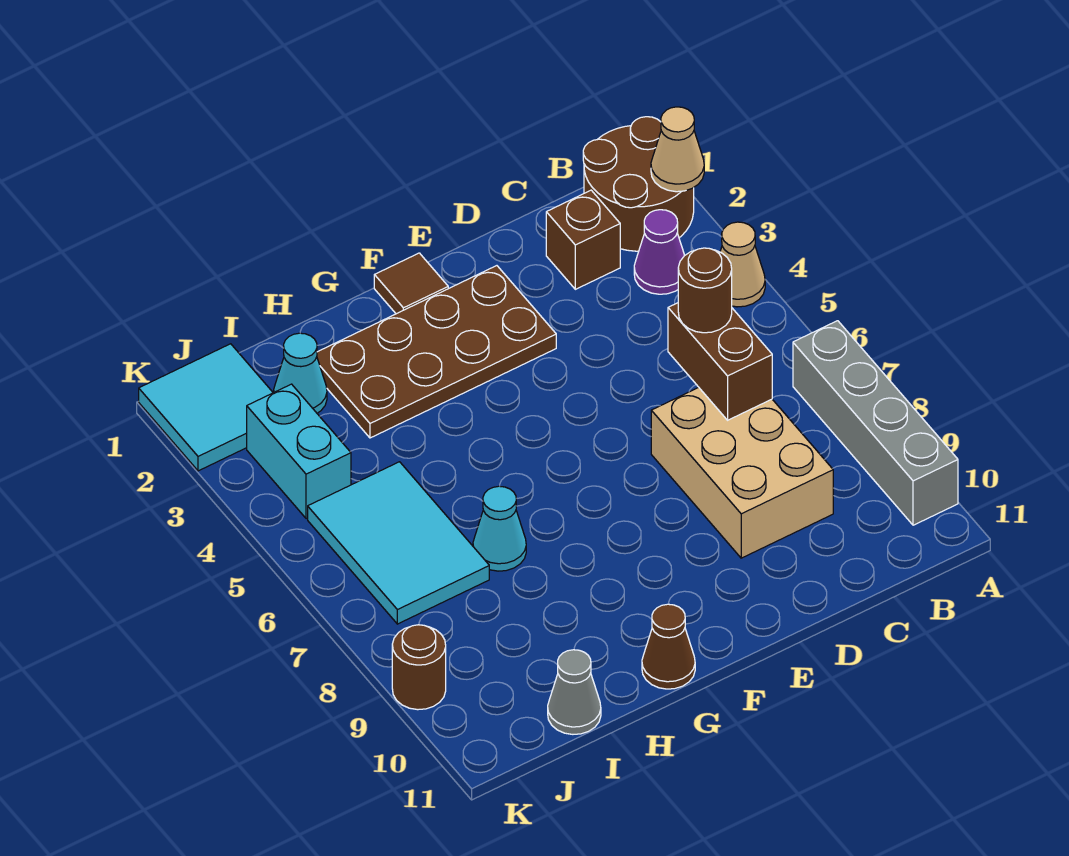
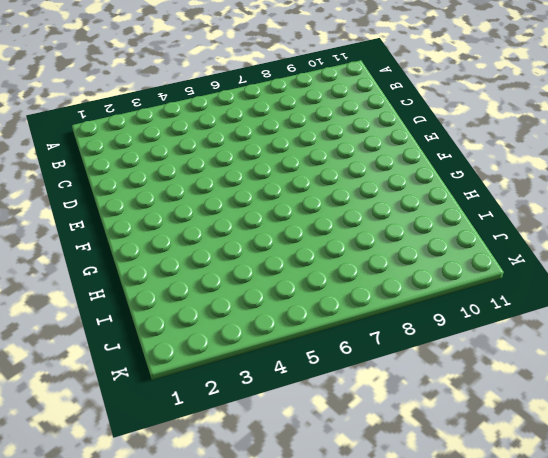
none -> brown 2x2 round brick [583,117,694,251]
none -> tan 1x1 cone [720,222,765,307]
none -> grey 1x4 brick [793,321,958,525]

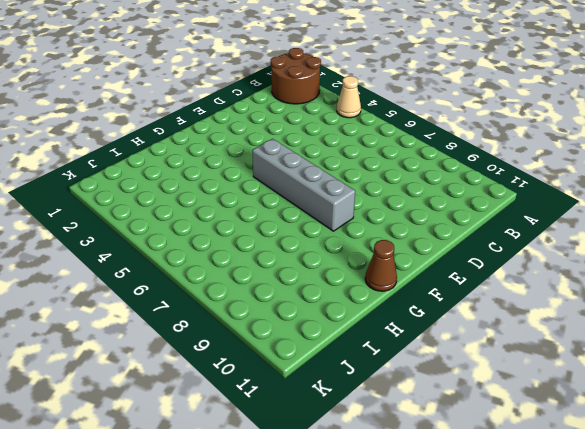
grey 1x4 brick [252,139,355,231] -> grey 1x4 brick moved to [793,321,958,525]
none -> purple 1x1 cone [634,210,685,294]
none -> brown 1x1 brick [546,190,620,289]
none -> tan 2x3 brick [651,388,833,558]

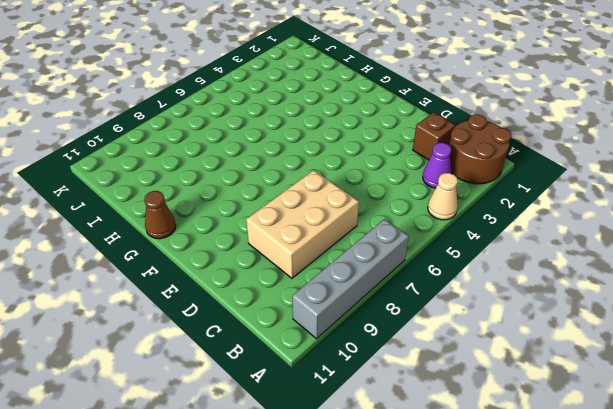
none -> brown 2x4 plate [317,266,556,438]
none -> brown 1x1 tile [374,253,448,314]
none -> cyan 1x1 cone [473,486,526,571]

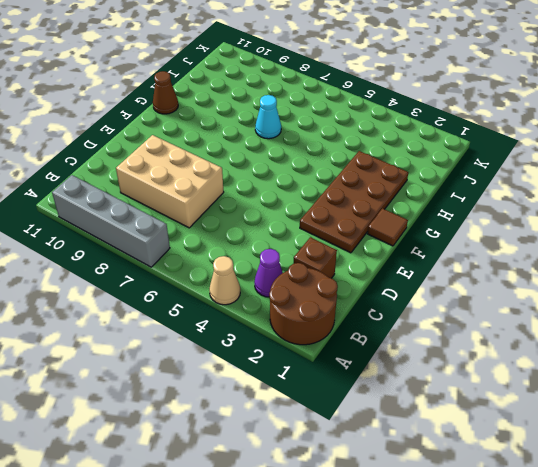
none -> cyan 1x1 cone [274,333,327,413]
none -> cyan 2x3 tile [308,462,489,624]
none -> grey 1x1 cone [548,650,601,734]

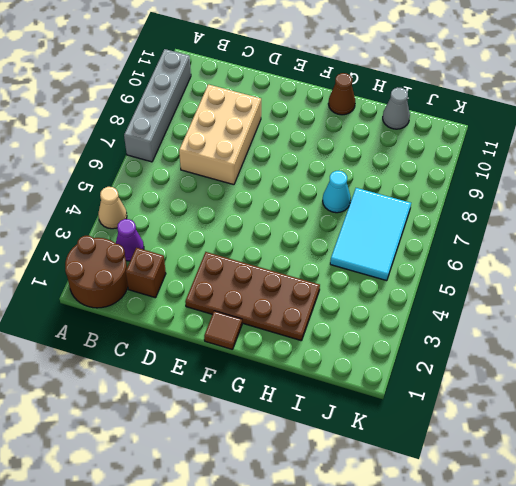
none -> cyan 1x1 cone [274,333,327,413]
none -> cyan 2x2 tile [139,344,273,471]
none -> cyan 1x2 brick [247,384,351,519]

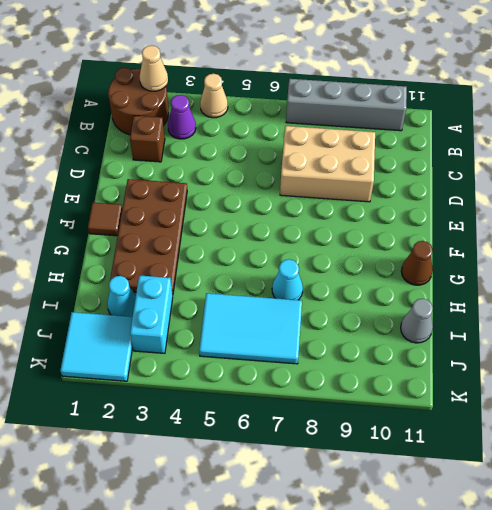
cyan 1x2 brick [130,275,173,353] -> cyan 1x2 brick turned to [247,384,351,519]
none -> brown 1x1 round brick [392,625,446,710]
none -> brown 1x2 brick [668,303,772,420]
none -> brown 1x1 round brick [678,248,732,333]

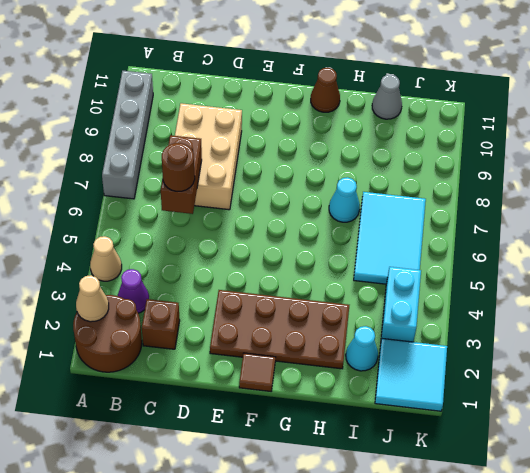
none -> brown 1x1 round brick [392,625,446,710]

